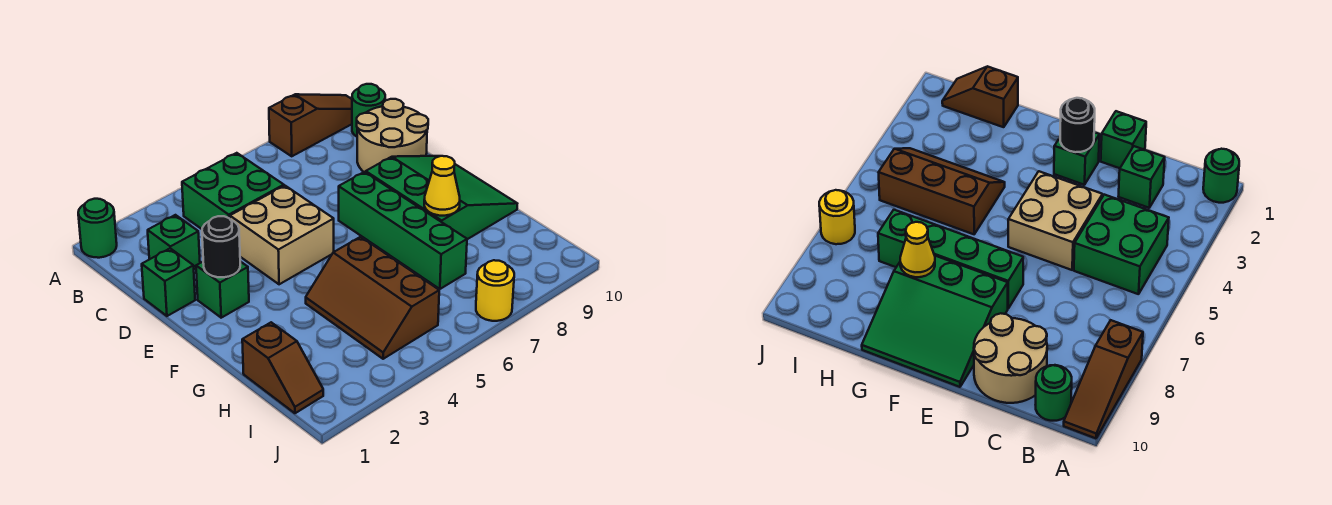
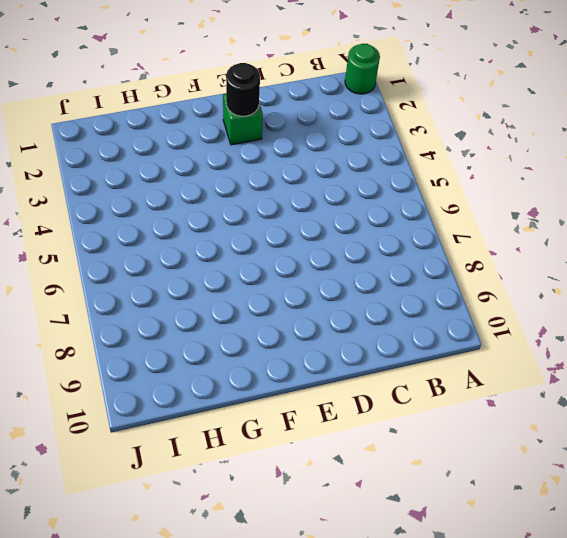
none -> brown 1x3 slope [269,94,352,156]
none -> green 2x2 brick [182,153,284,229]
none -> green 1x1 round brick [352,84,385,137]

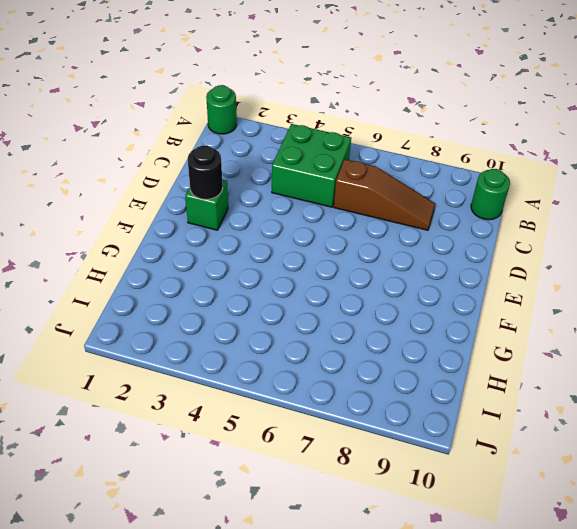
brown 1x3 slope [334,159,435,230] -> brown 1x3 slope moved to [269,94,352,156]
none -> green 1x1 brick [148,215,200,269]
none -> tan 2x2 round brick [357,99,428,172]
none -> green 1x1 brick [142,248,195,316]

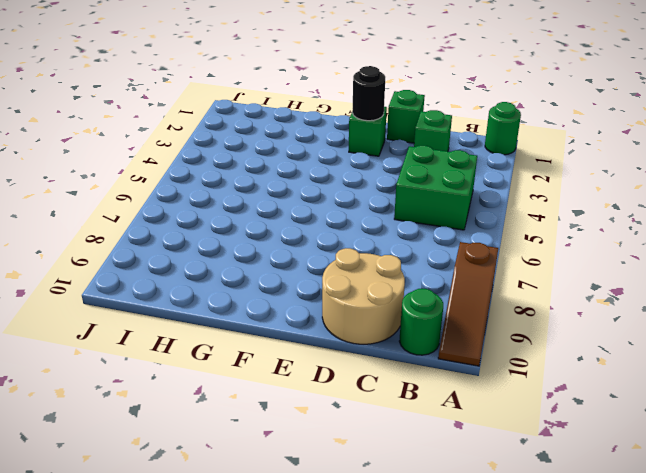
none -> tan 2x2 brick [230,186,334,284]
none -> green 1x4 brick [339,172,467,289]
none -> green 3x3 slope [366,156,517,239]

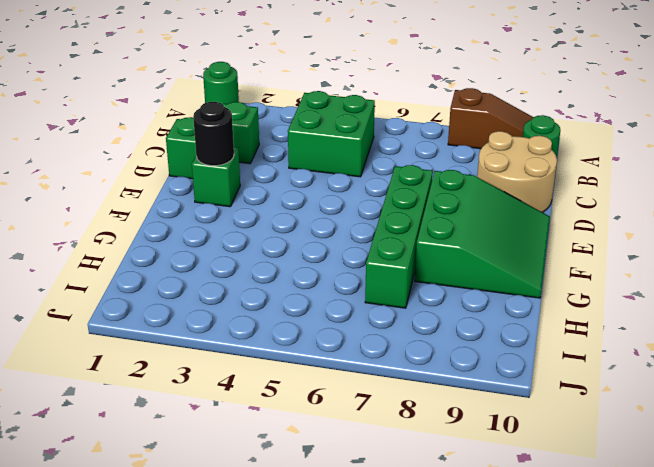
none -> tan 2x2 brick [230,186,334,284]
none -> brown 2x3 slope [306,237,439,359]
none -> brown 1x2 slope [242,322,323,413]

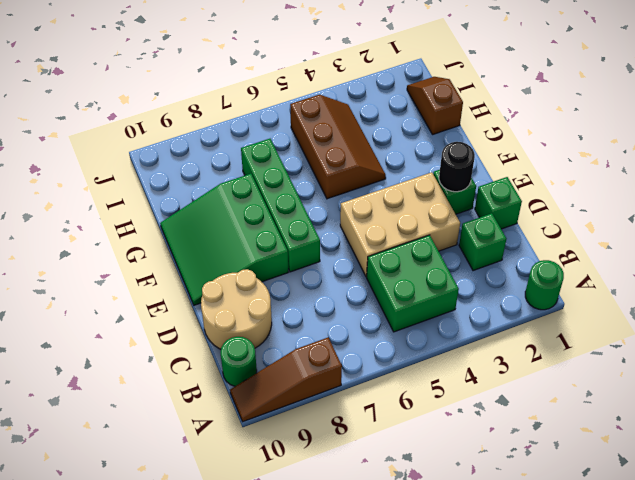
tan 2x3 brick [340,172,460,277] -> tan 2x2 brick [230,186,334,284]
none -> yellow 1x1 round brick [476,260,514,321]
none -> yellow 1x1 cone [424,156,460,216]

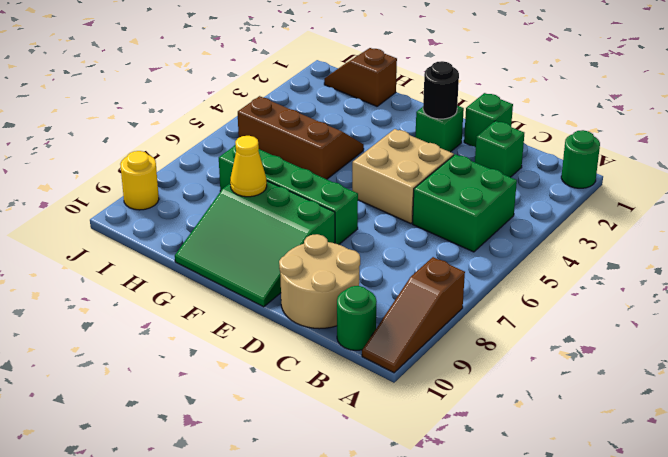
yellow 1x1 round brick [120,151,159,210] -> yellow 1x1 round brick moved to [476,260,514,321]

